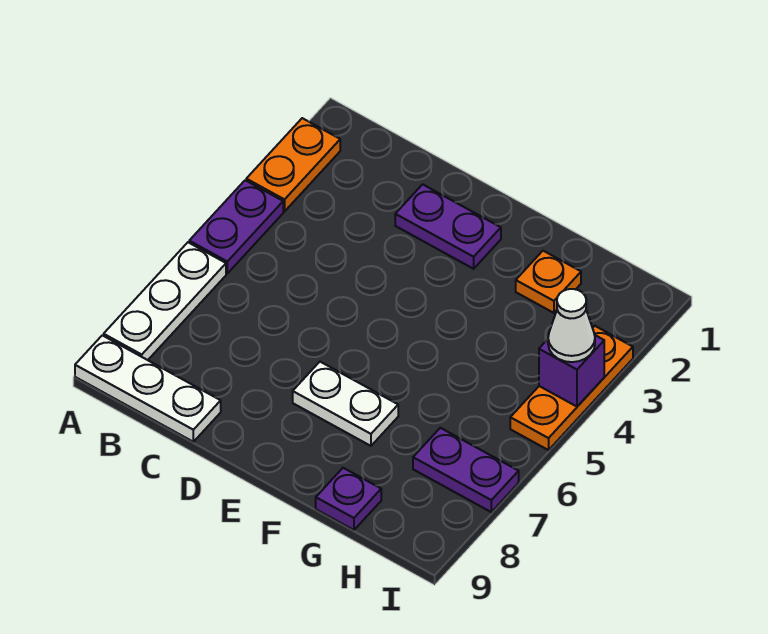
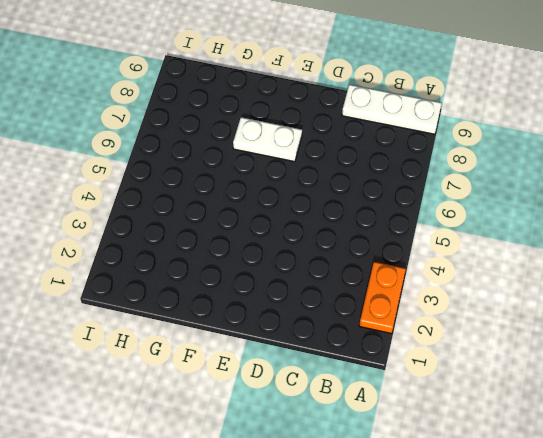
none -> purple 1x2 plate [189,180,283,273]
none -> white 1x3 plate [104,242,226,360]
none -> purple 1x2 plate [395,184,501,269]

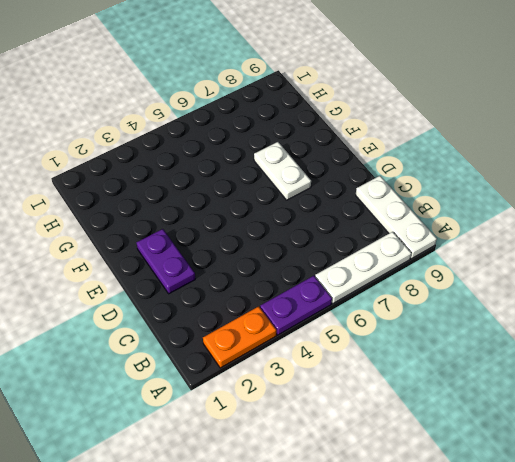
none -> orange 1x1 plate [516,251,581,313]
none -> purple 1x1 plate [316,468,381,530]
none -> purple 1x2 plate [413,428,519,512]

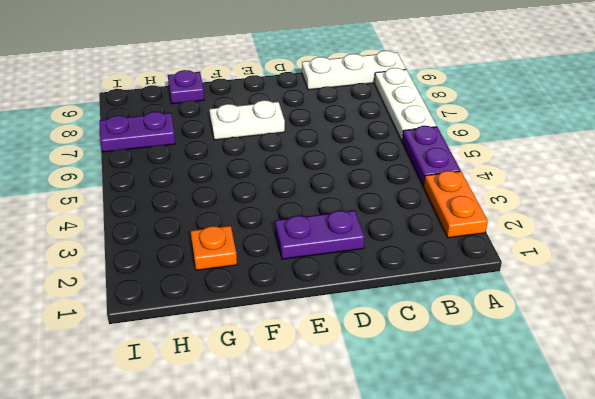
none -> orange 1x3 plate [510,326,633,450]
none -> purple 1x1 brick [539,335,604,406]
none -> white 1x1 cone [548,289,595,362]

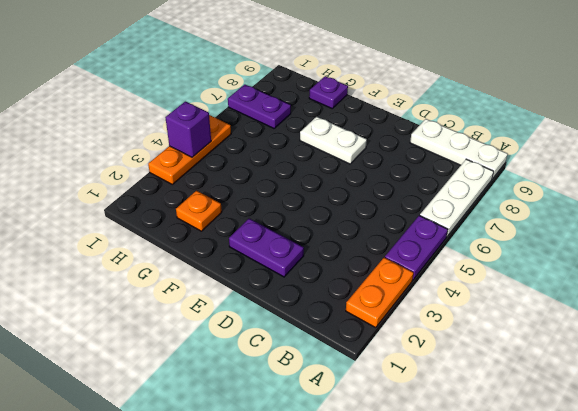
none -> white 1x1 cone [548,289,595,362]

